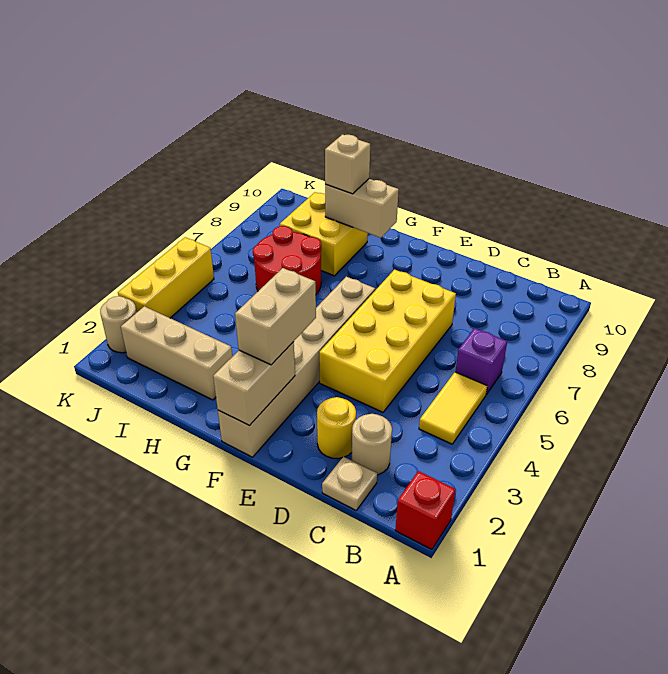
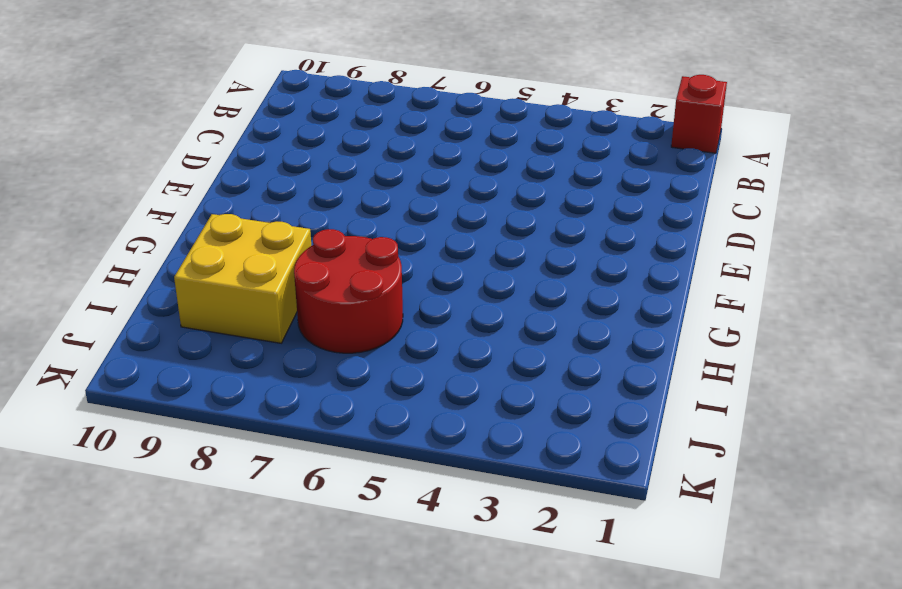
none -> yellow 1x2 tile [419,372,487,444]
none -> purple 1x1 brick [455,328,507,395]
none -> tan 1x1 plate [322,457,377,510]

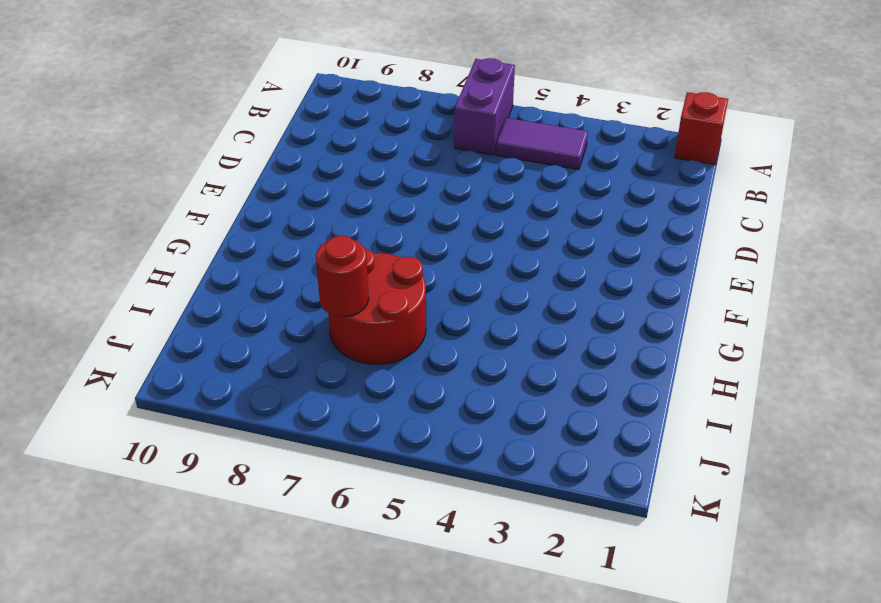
purple 1x2 brick [454,58,515,155] -> purple 1x1 brick [455,328,507,395]
purple 1x2 tile [496,118,588,170] -> yellow 1x2 tile [419,372,487,444]
red 1x1 round brick [316,236,369,317] -> none
none -> tan 1x1 plate [322,457,377,510]
none -> tan 1x1 round brick [352,414,392,475]
none -> yellow 1x1 round brick [317,397,356,459]

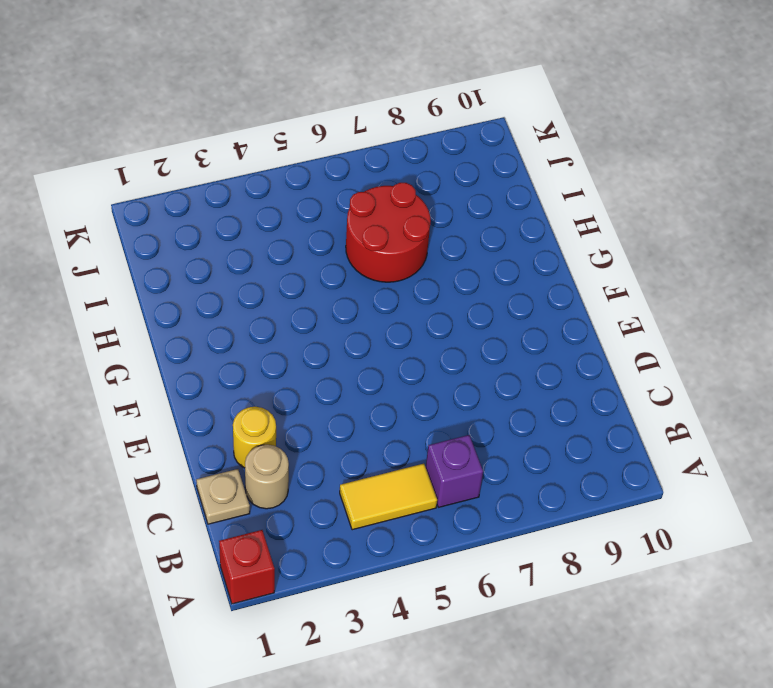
none -> yellow 2x4 brick [319,270,456,412]
none -> tan 1x6 brick [218,277,375,457]
none -> tan 1x3 brick [121,306,232,400]

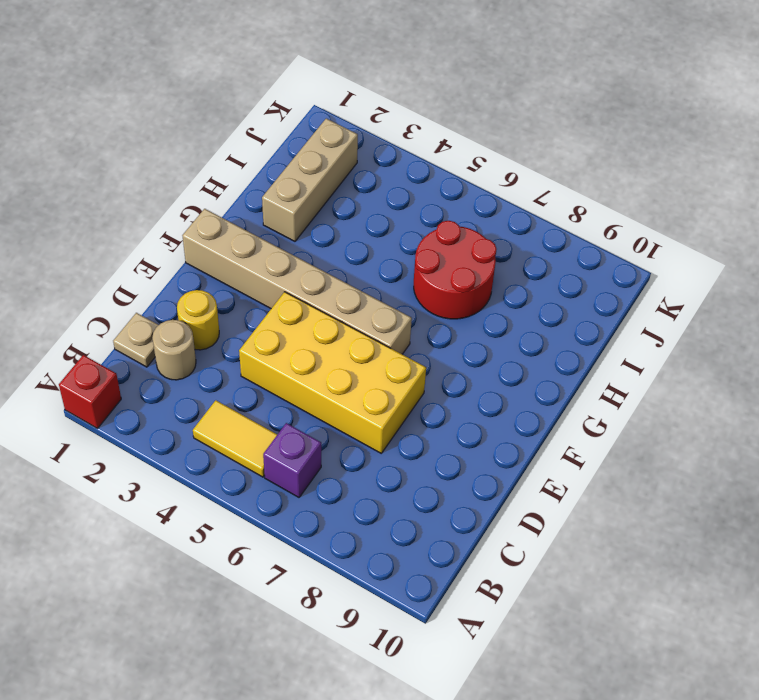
none -> yellow 2x2 brick [280,192,368,276]
none -> tan 1x1 round brick [100,296,137,353]
none -> yellow 1x3 brick [118,237,214,318]

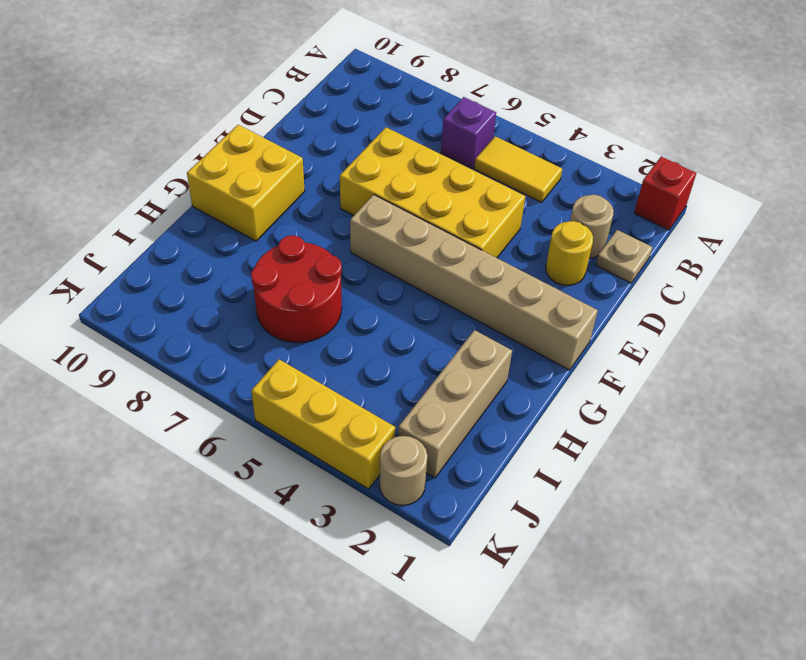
yellow 2x2 brick [187,125,305,241] -> yellow 2x2 brick moved to [280,192,368,276]
none -> tan 1x2 brick [213,342,295,426]
none -> tan 1x2 brick [325,179,399,238]
none -> tan 1x2 brick [235,268,316,365]

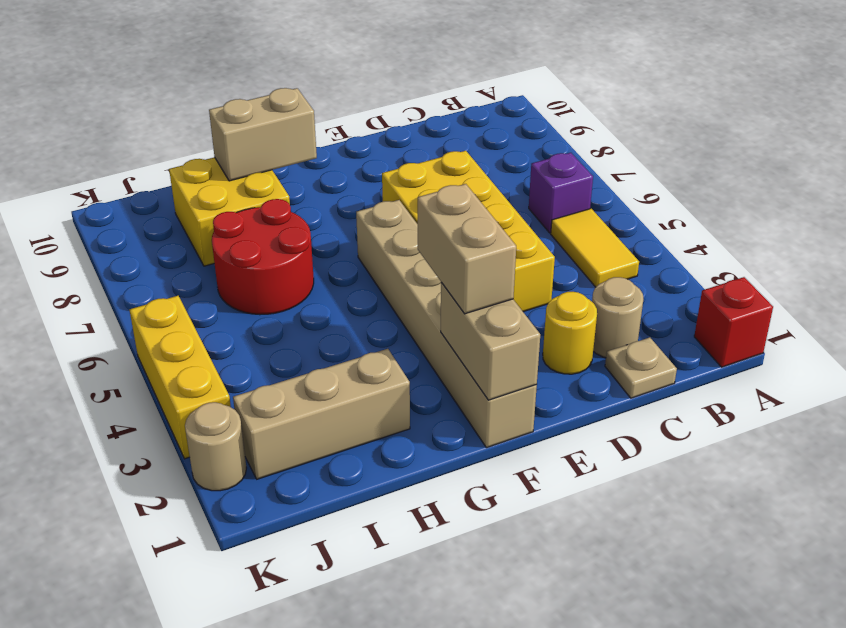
none -> tan 1x1 brick [325,134,370,194]

